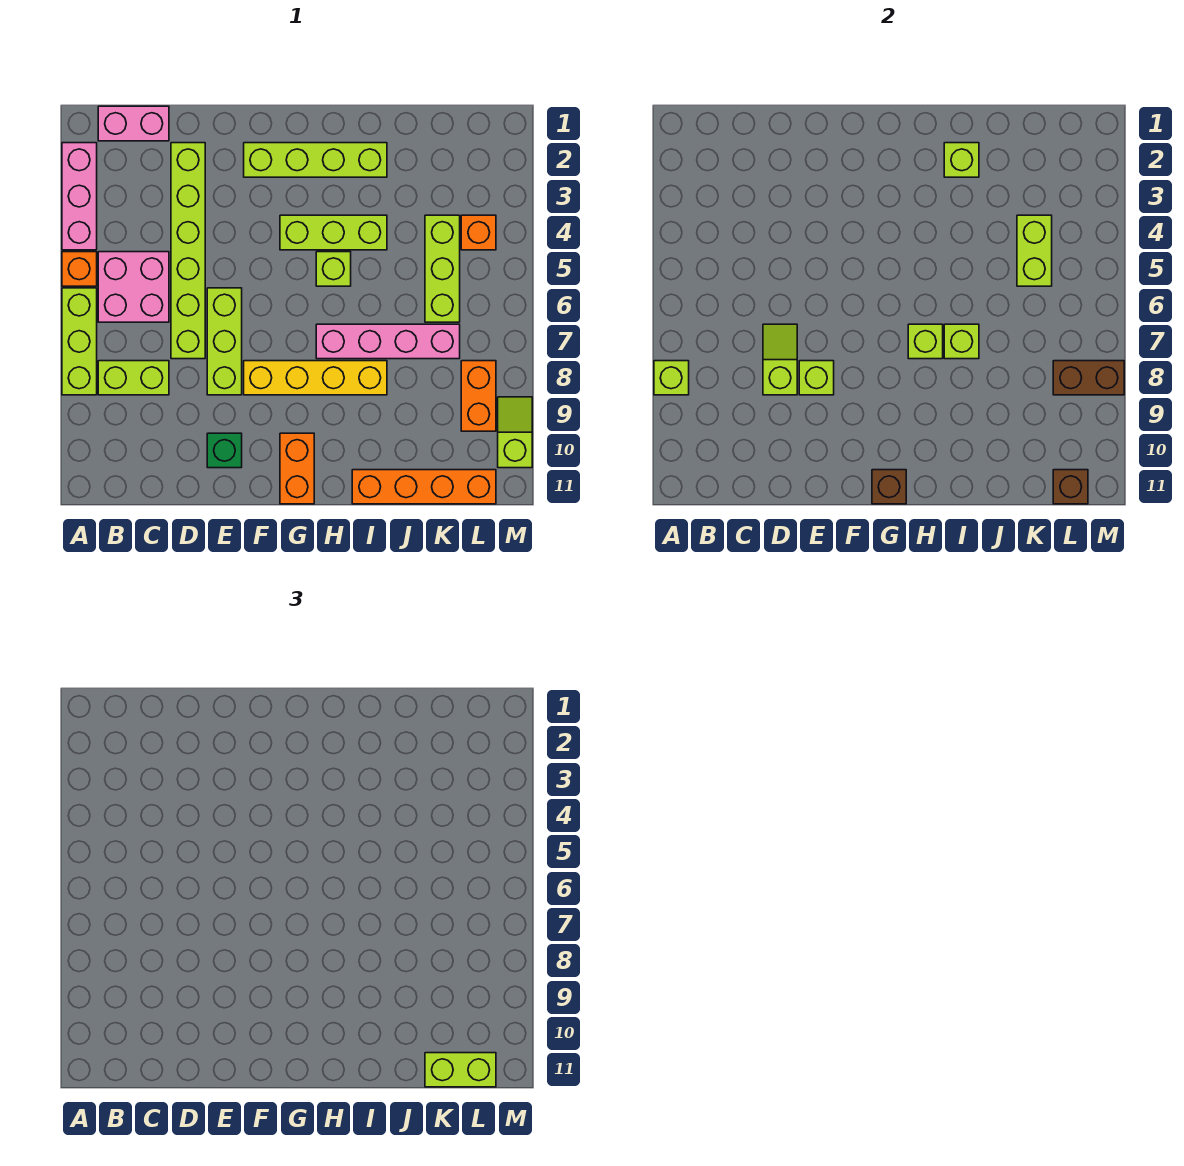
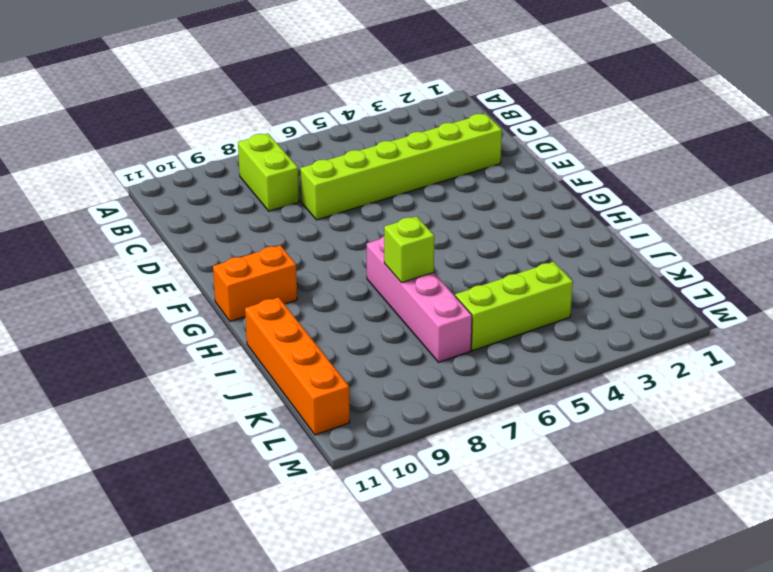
none -> pink 1x3 brick [62,143,97,250]
none -> orange 1x1 brick [62,252,97,286]
none -> lime 1x3 brick [62,288,97,395]
none -> pink 1x2 brick [98,106,169,141]

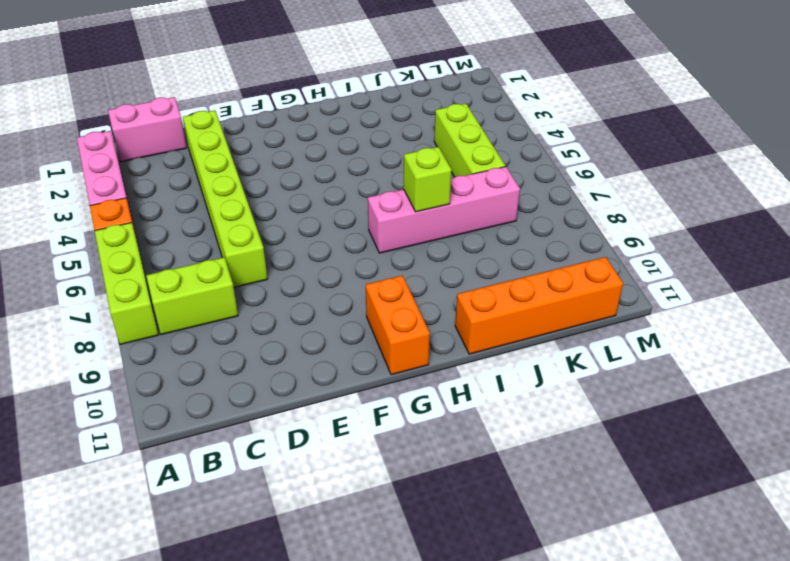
none -> pink 2x2 brick [98,252,169,322]
none -> lime 1x3 brick [207,288,242,395]
none -> green 1x1 brick [207,433,242,468]
none -> lime 1x4 brick [244,143,387,177]

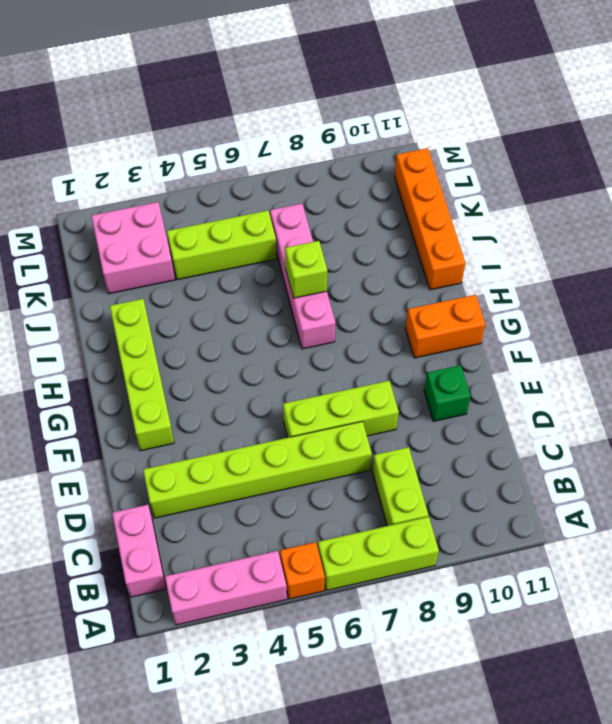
pink 2x2 brick [91,202,175,294] -> pink 2x2 brick moved to [98,252,169,322]
none -> yellow 1x4 brick [244,361,387,395]
none -> lime 1x3 brick [280,215,387,250]
none -> lime 1x1 brick [316,252,351,286]
none -> orange 1x1 brick [461,215,496,250]

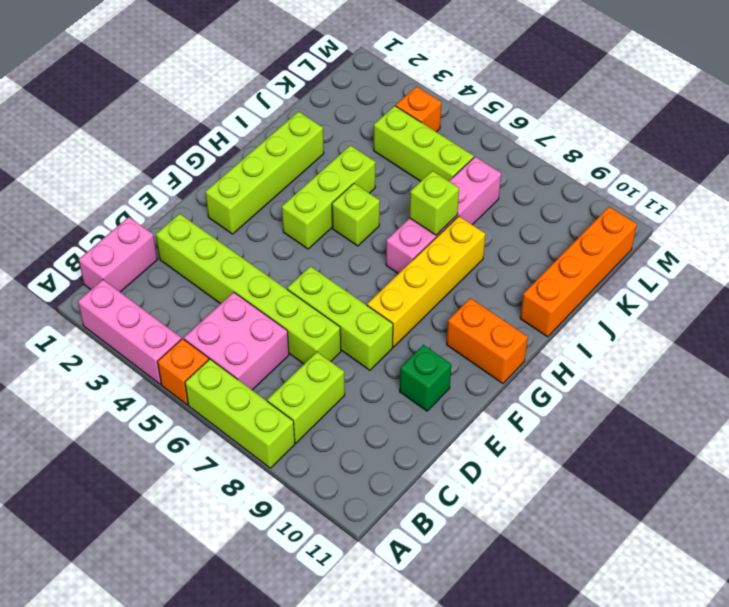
none -> orange 1x2 brick [461,361,496,431]
none -> lime 1x2 slope [498,397,532,468]
none -> lime 1x1 brick [654,361,689,395]
none -> lime 1x2 slope [763,324,797,395]

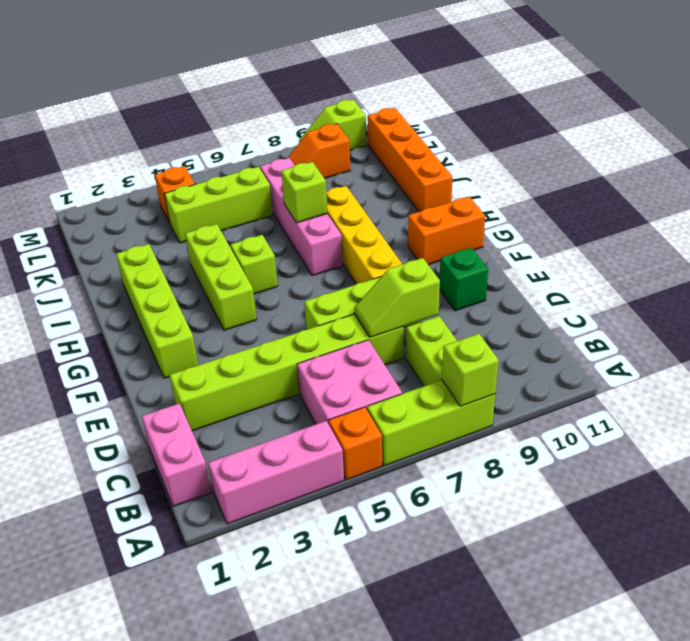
orange 1x2 slope [288,124,350,178] -> orange 1x2 brick [461,361,496,431]
none -> lime 1x1 brick [799,361,834,395]
none -> brown 1x1 brick [872,470,906,504]
none -> lime 1x1 brick [908,324,943,359]
none -> lime 1x1 brick [944,143,979,177]

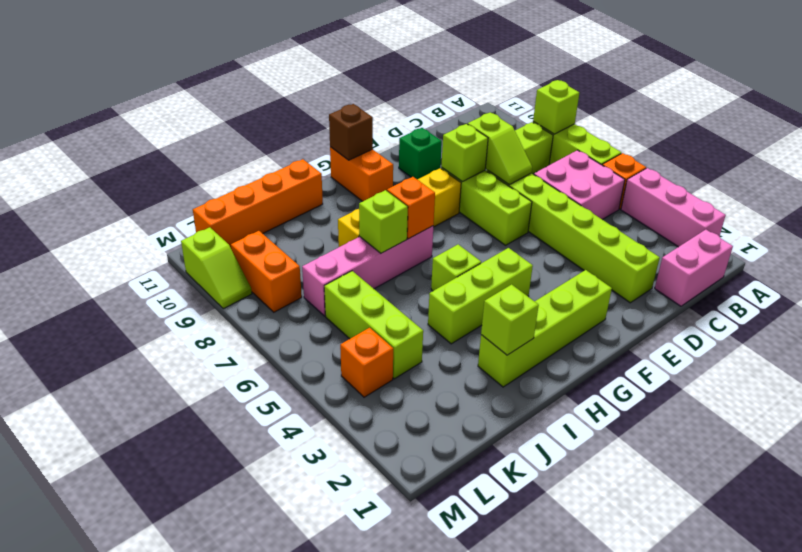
orange 1x1 brick [387,177,435,239] -> lime 1x1 brick [908,324,943,359]
none -> lime 1x2 brick [1017,215,1052,286]
none -> brown 1x2 brick [1053,361,1124,395]
none -> brown 1x1 brick [1053,470,1088,504]
none -> lime 1x2 brick [425,1053,496,1087]

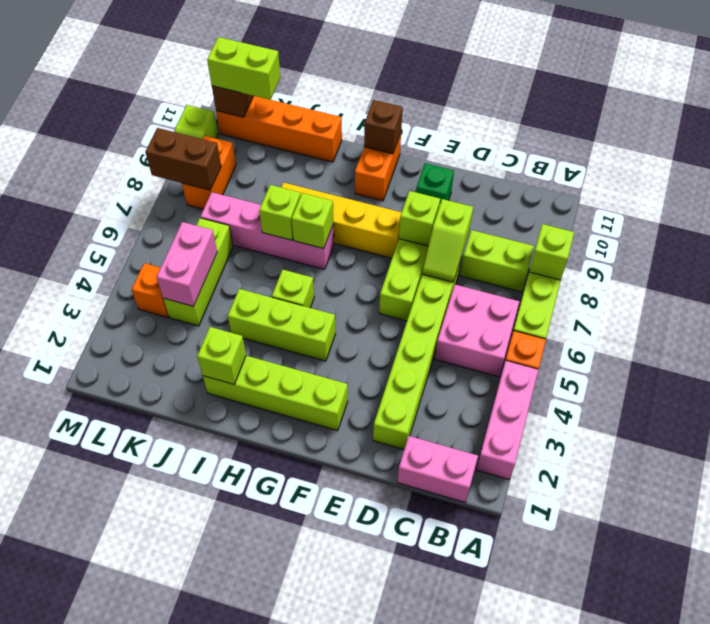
pink 1x2 brick [157,222,217,306] -> lime 1x2 brick [1017,215,1052,286]

